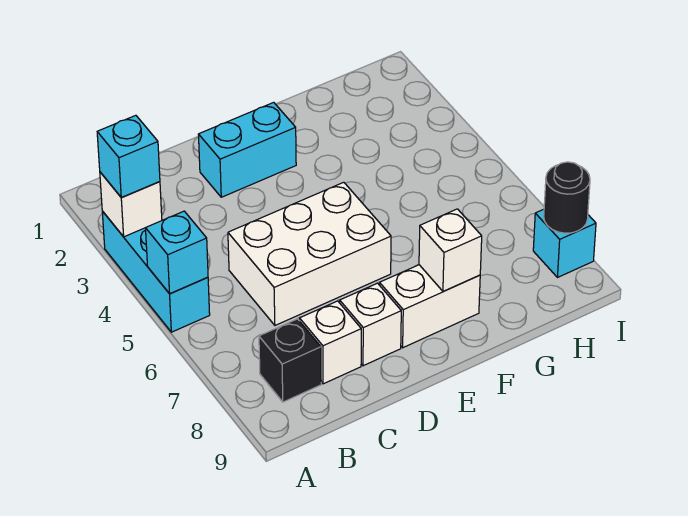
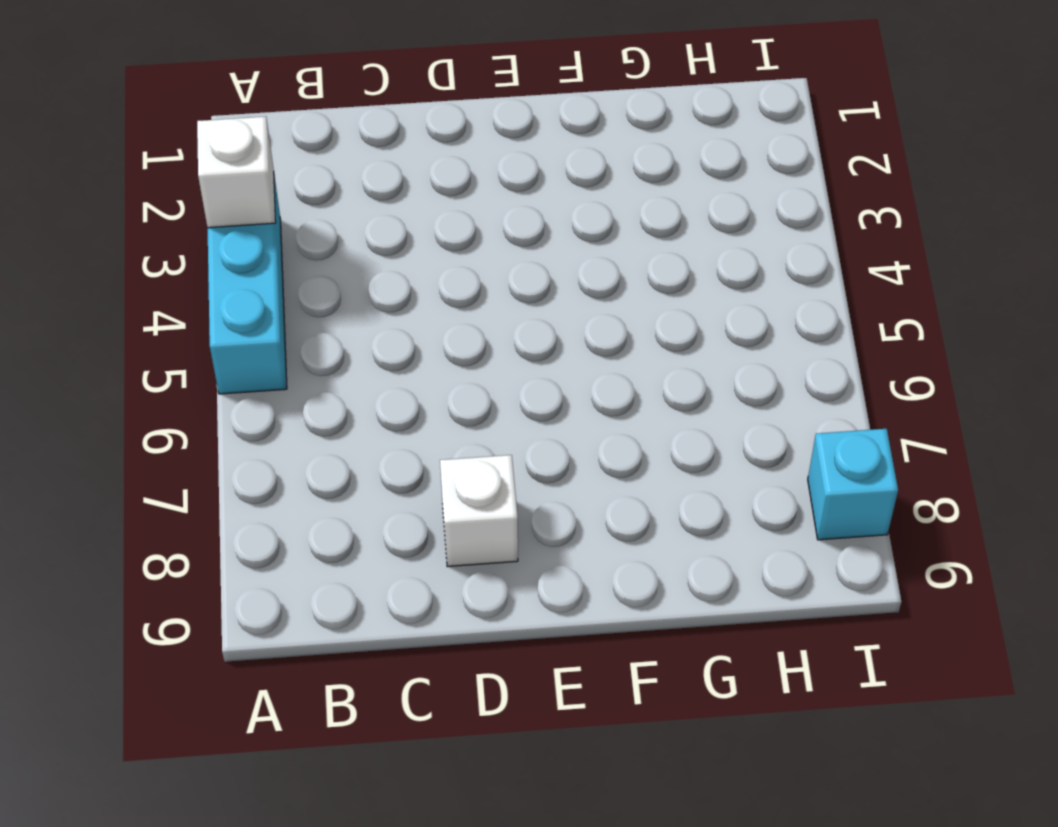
none -> black 1x1 brick [259,319,321,402]
none -> white 2x3 brick [228,182,391,325]
none -> white 1x1 brick [300,301,361,384]

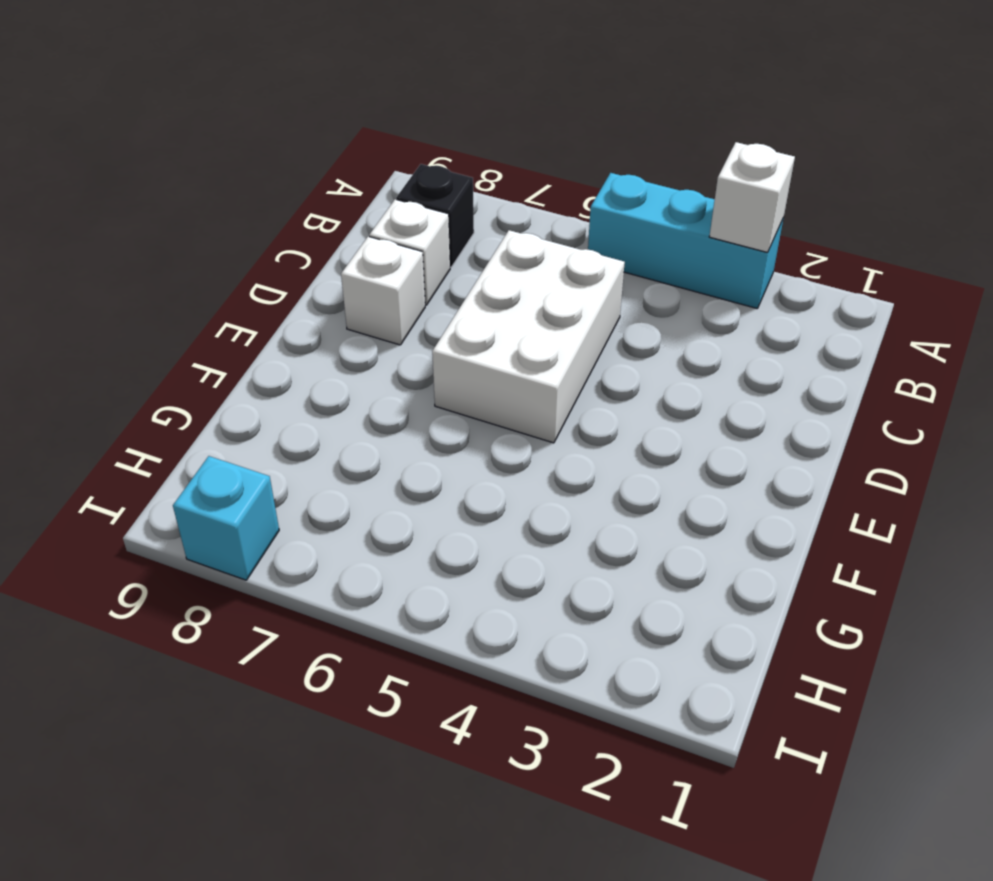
none -> cyan 1x2 brick [198,102,296,197]
none -> white 1x2 brick [379,265,480,348]
none -> cyan 1x1 brick [146,211,208,294]

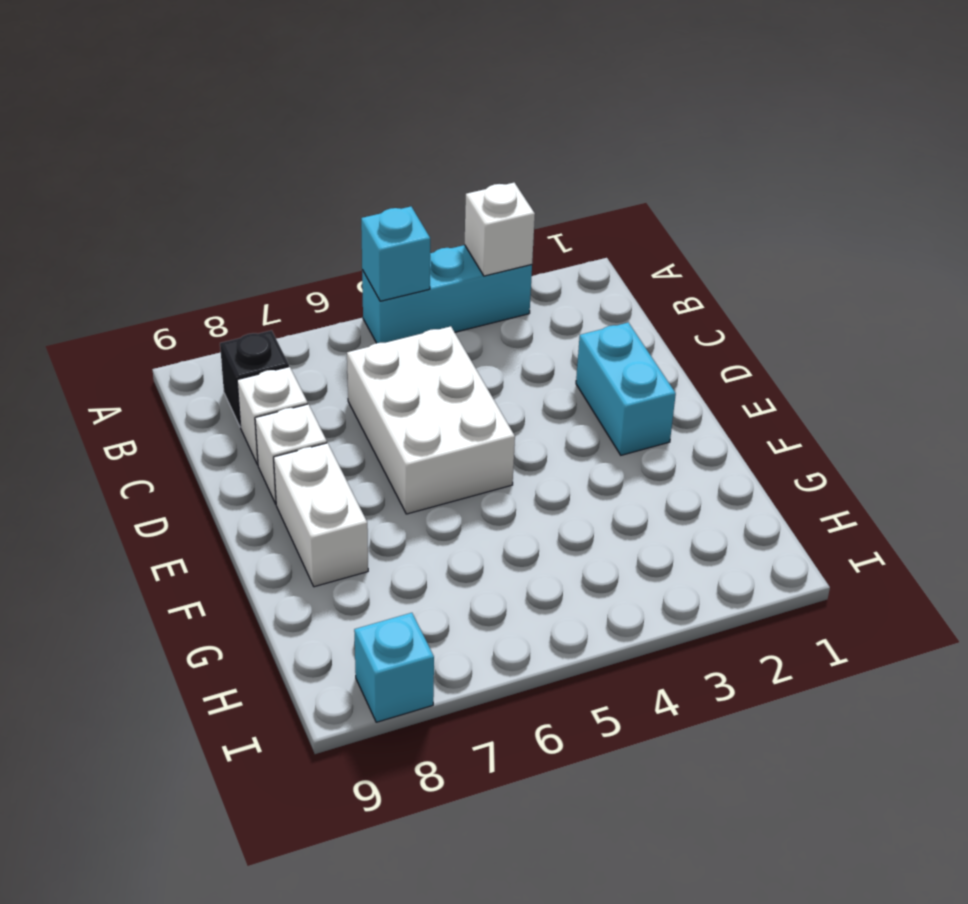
none -> white 1x1 brick [419,209,482,291]
none -> black 1x1 round brick [544,162,590,233]
none -> cyan 1x1 brick [97,115,160,197]

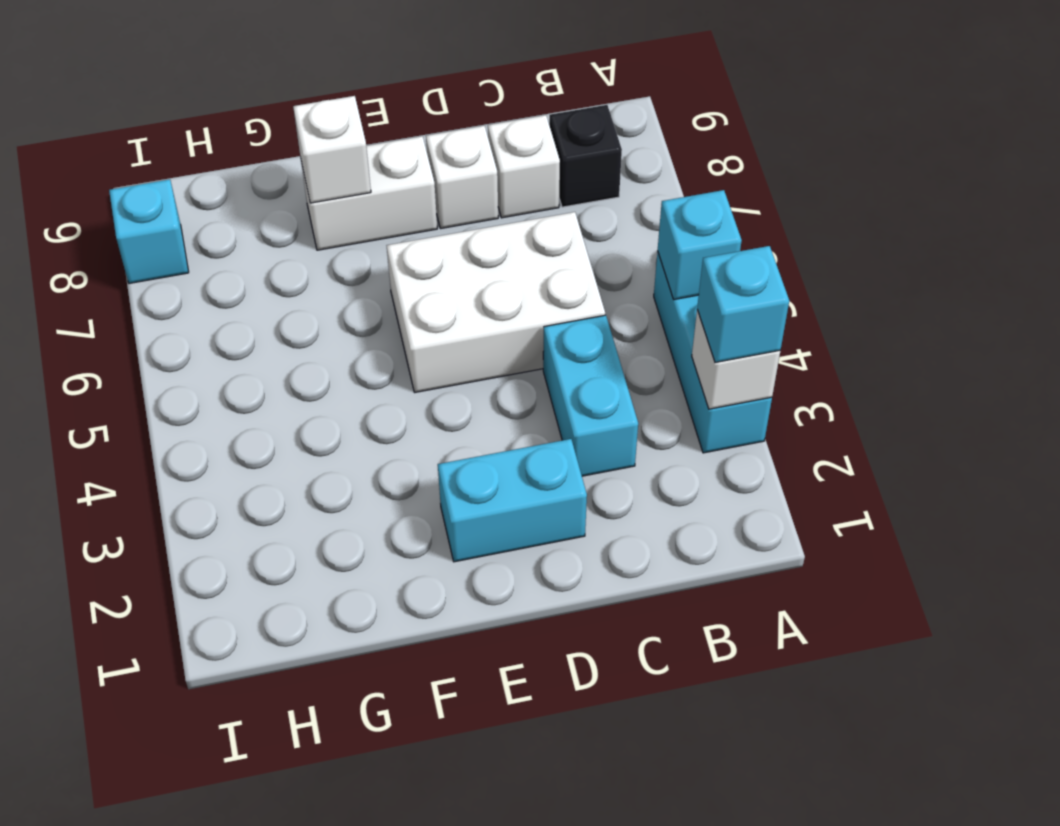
cyan 1x2 brick [543,315,638,476] -> none
none -> black 1x1 round brick [544,162,590,233]

